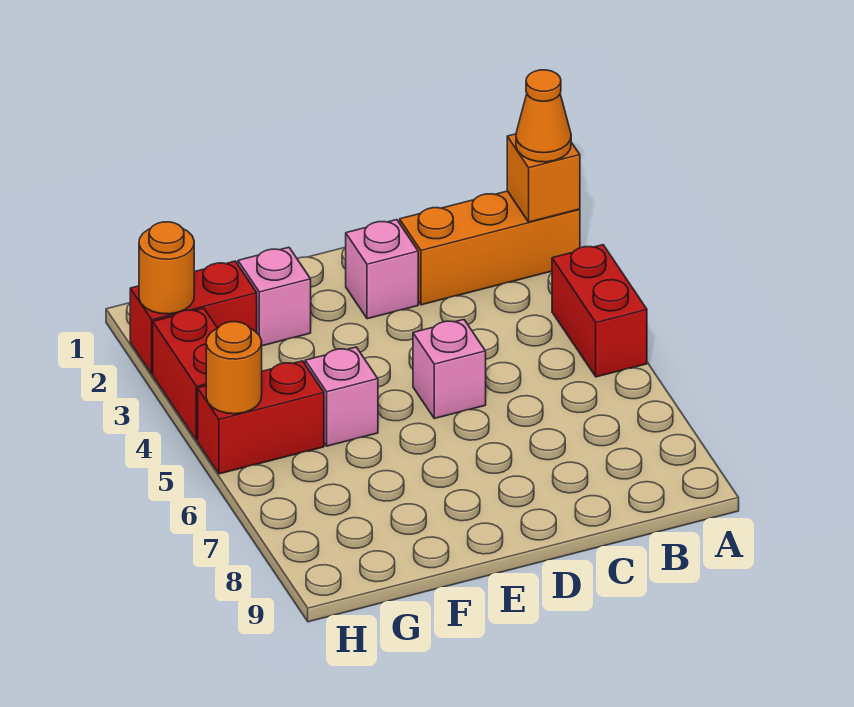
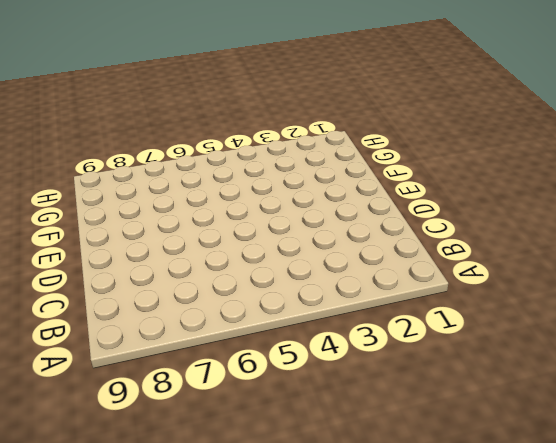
none -> orange 1x3 brick [400,191,580,305]
none -> red 1x2 brick [552,245,647,377]
none -> pink 1x1 brick [346,220,418,319]

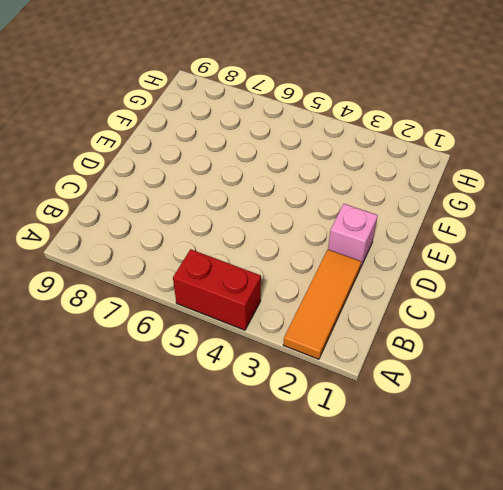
orange 1x3 tile [283,250,361,359] -> orange 1x3 brick [400,191,580,305]
none -> pink 1x1 brick [413,320,486,419]
none -> pink 1x1 brick [238,247,311,346]
none -> pink 1x1 brick [305,347,378,446]

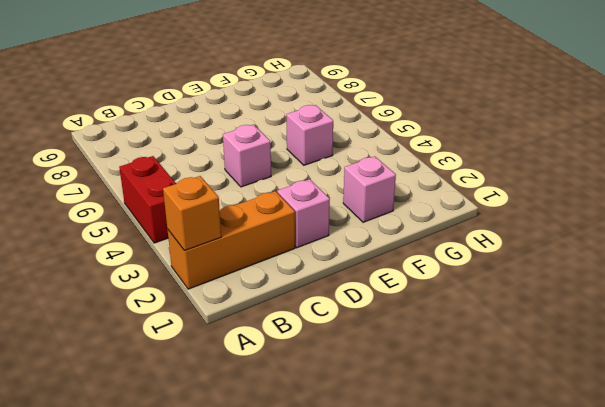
none -> red 1x2 brick [130,261,257,374]
none -> red 1x2 brick [198,361,324,474]
none -> red 1x2 brick [153,308,217,441]

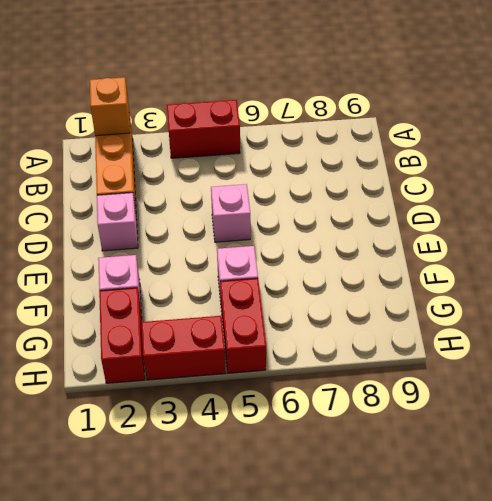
none -> orange 1x1 round brick [139,222,194,314]
none -> orange 1x1 round brick [206,322,262,414]
none -> orange 1x1 cone [516,70,571,162]

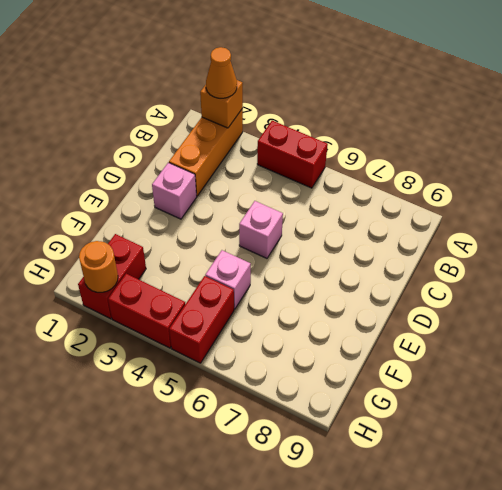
none -> pink 1x1 brick [238,247,311,346]
none -> orange 1x1 round brick [206,322,262,414]

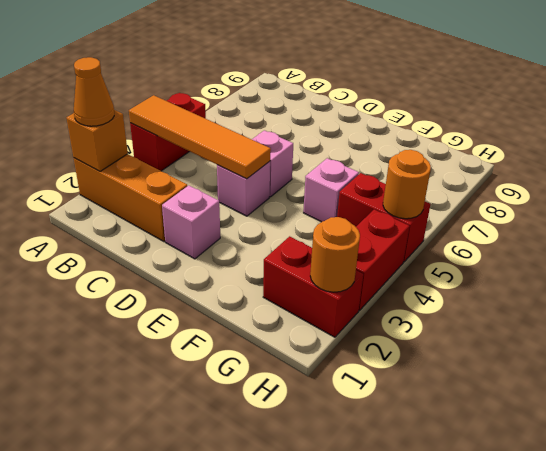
orange 1x4 tile [129,95,271,179] -> none
pink 1x1 brick [217,161,270,216] -> pink 1x1 brick moved to [238,247,311,346]

